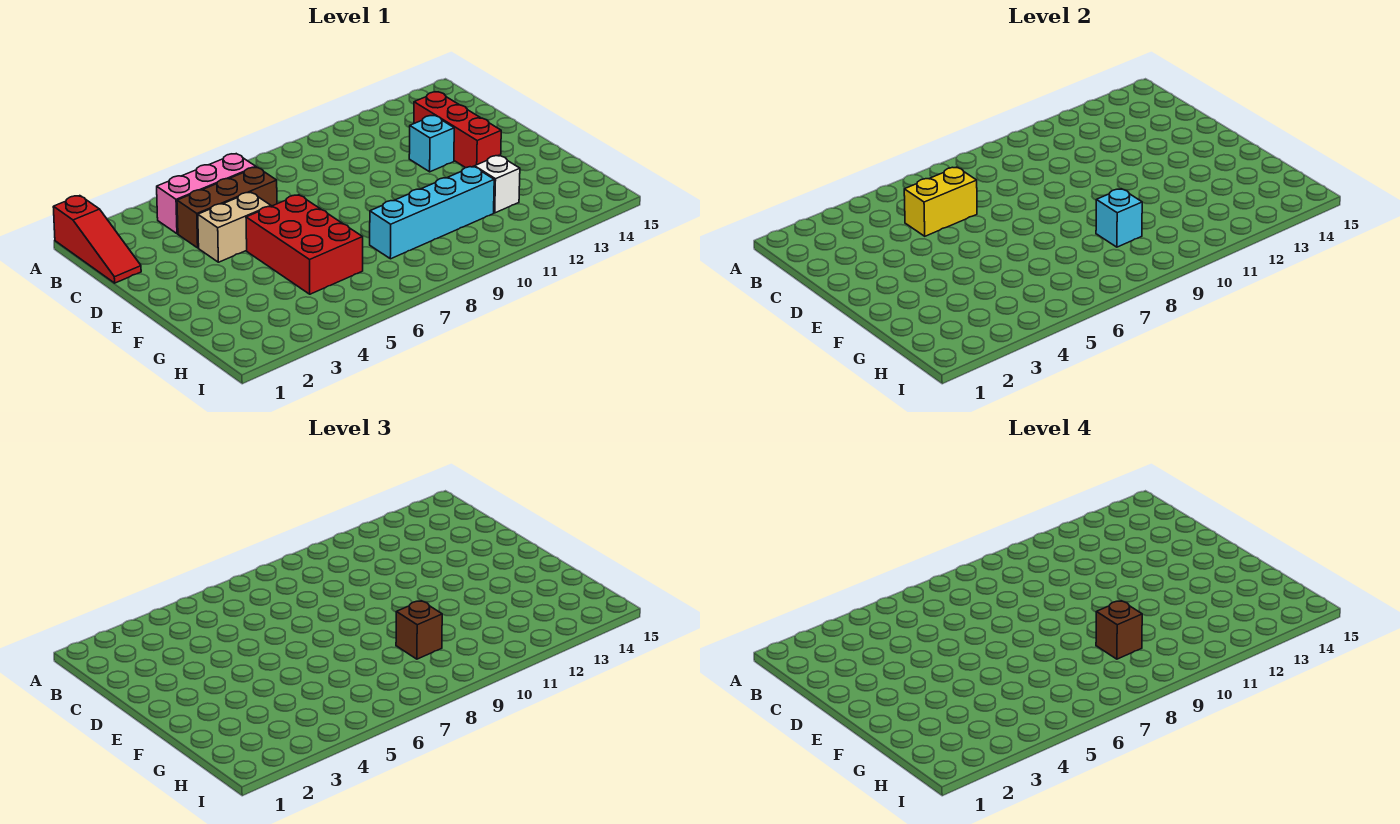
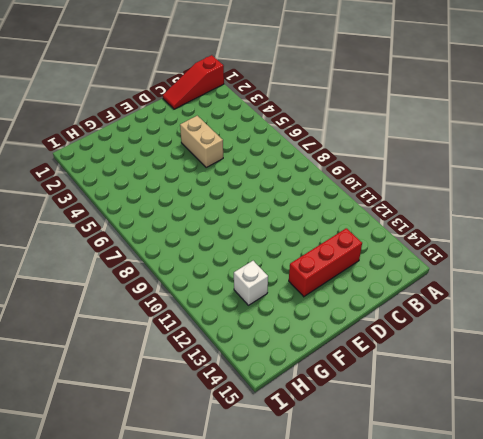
none -> pink 1x3 brick [157,154,256,234]
none -> brown 1x3 brick [177,167,277,248]
none -> cyan 1x1 brick [409,116,454,172]

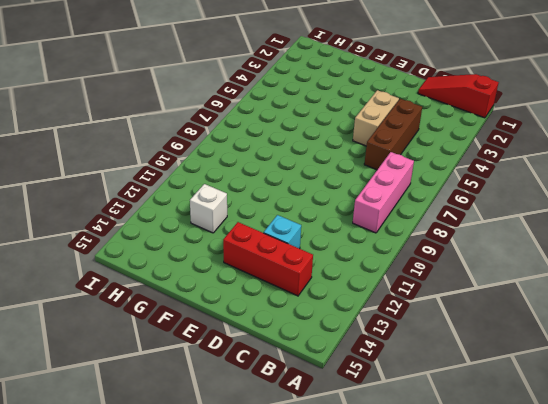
pink 1x3 brick [353,152,414,233] -> pink 1x3 brick moved to [157,154,256,234]
none -> red 2x3 brick [246,195,363,294]
none -> cyan 1x4 brick [370,166,494,259]
none -> yellow 1x2 brick [904,167,977,236]

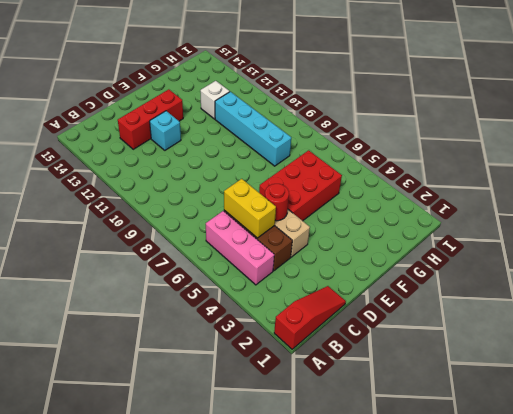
red 1x1 round brick [265,184,289,221] -> none
none -> cyan 1x1 brick [1096,189,1142,247]
none -> brown 1x1 brick [396,601,442,659]
none -> brown 1x1 brick [1096,601,1142,659]

